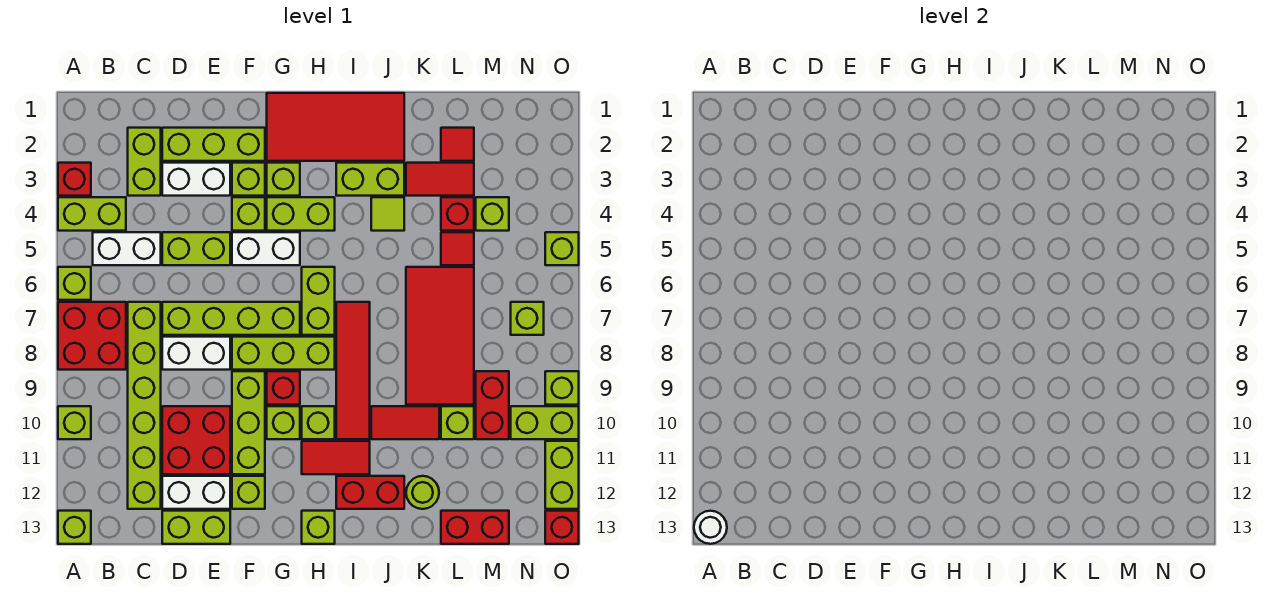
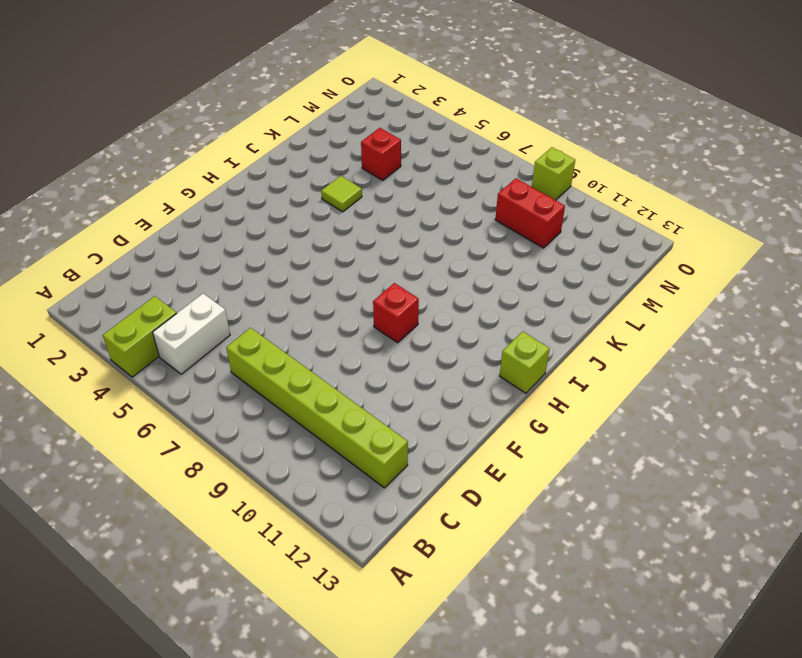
none -> red 1x1 brick [58,163,91,196]
none -> lime 1x1 brick [58,267,91,300]
none -> red 2x2 brick [58,302,126,370]
none -> lime 1x1 brick [58,406,91,439]

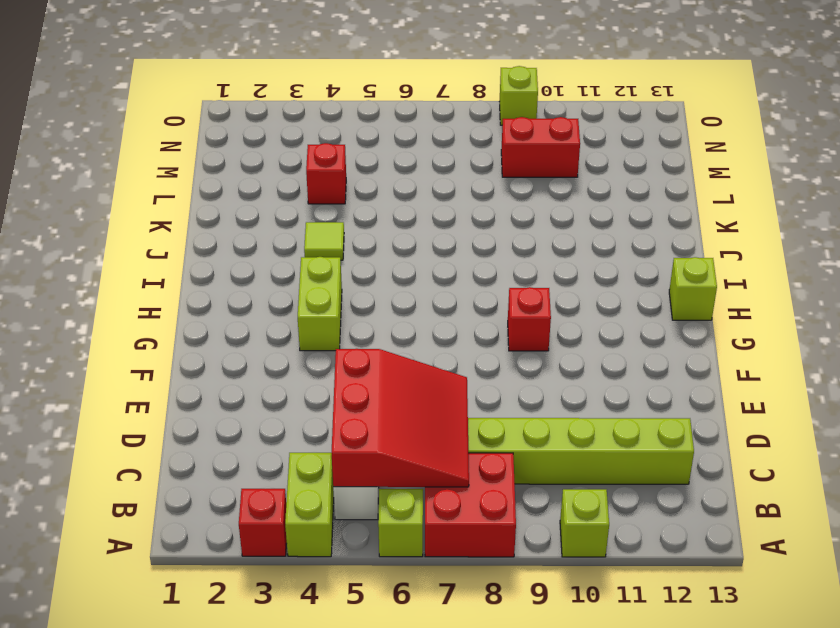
red 3x3 slope [331,349,469,487] -> none
none -> lime 1x1 brick [58,511,91,544]
none -> lime 1x2 brick [128,128,161,196]
none -> lime 1x3 brick [162,128,265,161]
none -> white 1x2 brick [162,163,230,196]

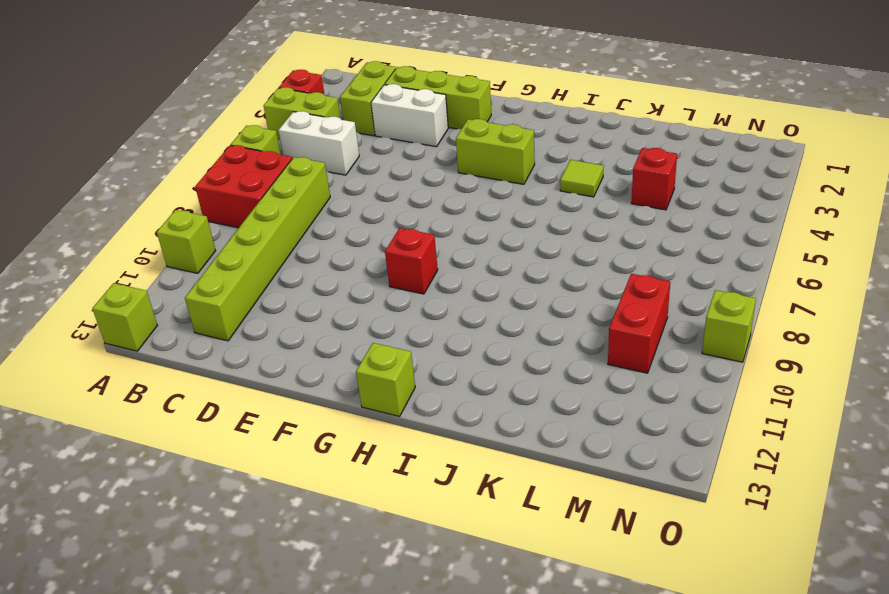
none -> lime 1x2 brick [162,232,230,265]
none -> lime 1x4 brick [162,302,300,335]
none -> white 1x2 brick [162,337,230,370]
none -> red 2x2 brick [162,406,230,474]

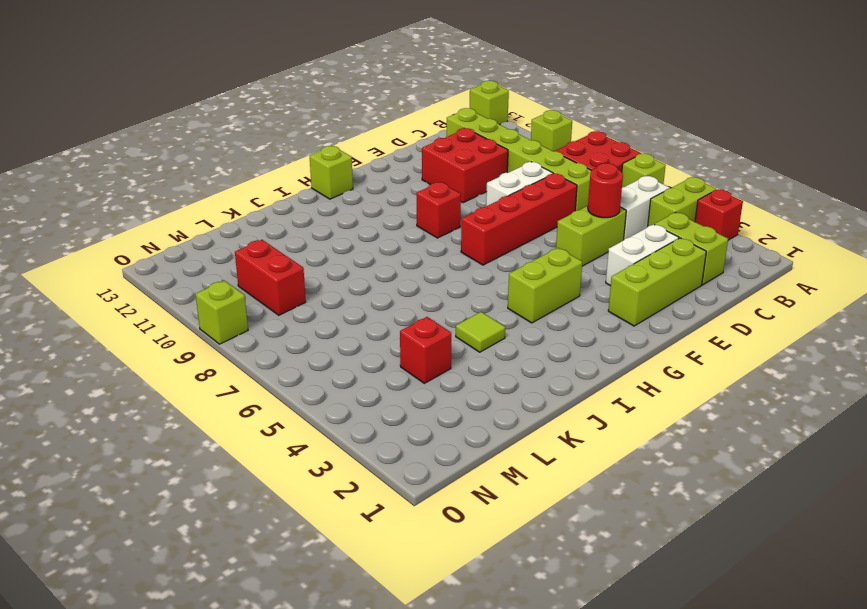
red 1x1 round brick [588,163,623,218] -> none
red 1x4 brick [461,174,577,265] -> lime 1x4 brick [162,302,300,335]
none -> white 1x2 brick [162,476,230,509]
none -> lime 1x2 brick [162,511,230,544]
none -> lime 1x1 brick [232,163,265,196]
none -> lime 1x1 brick [232,197,265,231]

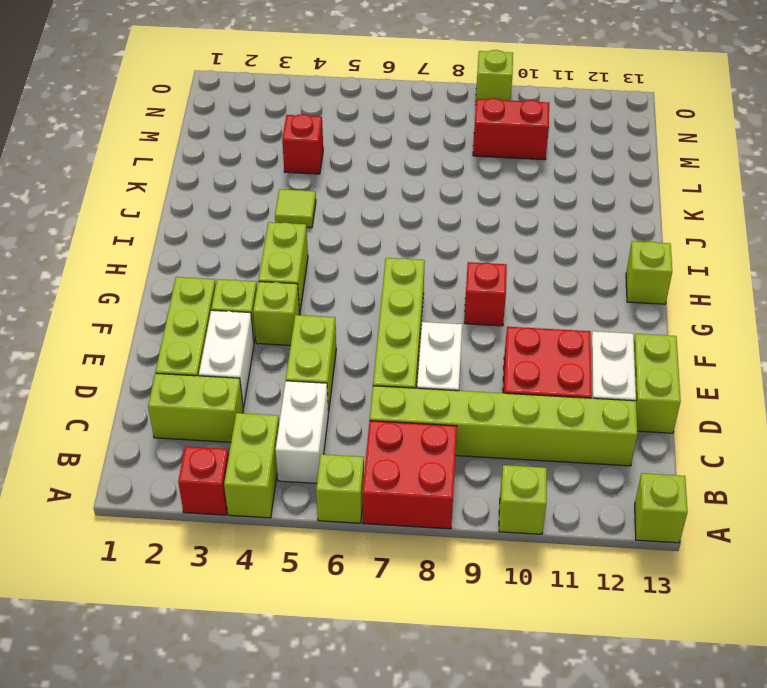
none -> white 1x2 brick [232,232,300,265]
none -> lime 1x3 brick [232,337,335,370]
none -> lime 1x3 brick [232,371,265,474]
none -> lime 1x1 brick [232,476,265,509]

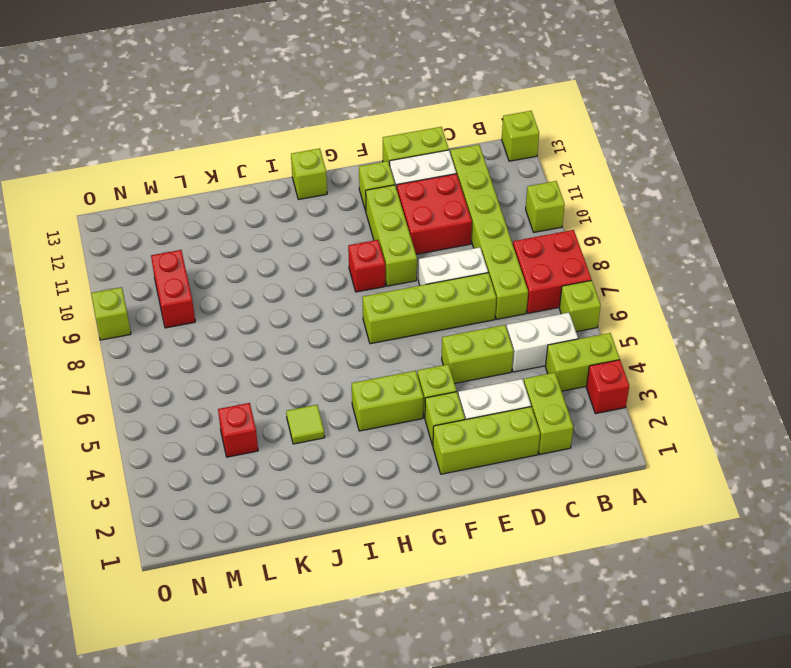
none -> white 1x2 brick [232,232,300,265]
none -> lime 1x3 brick [232,337,335,370]
none -> red 2x4 tile [267,93,404,161]
none -> lime 1x1 brick [267,163,300,196]

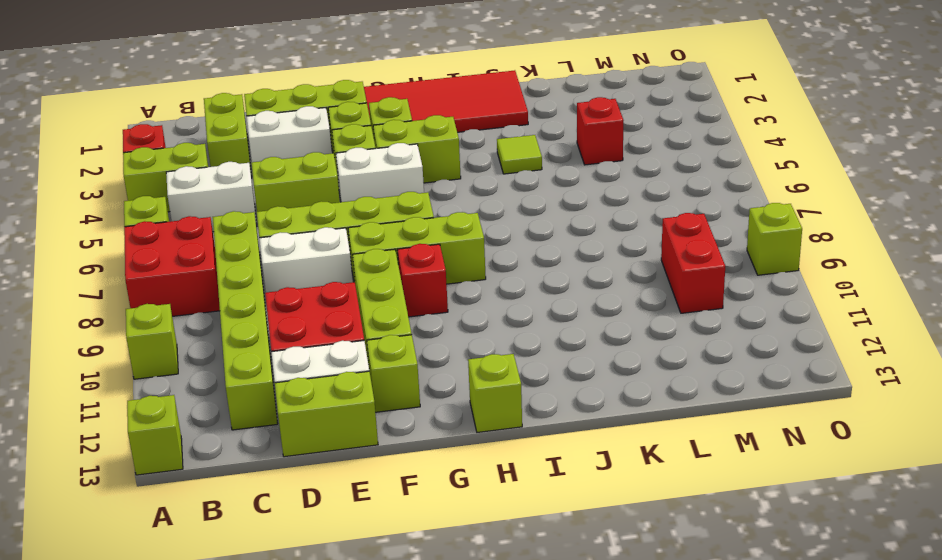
none -> lime 1x1 brick [267,406,300,439]
none -> lime 1x2 brick [302,267,335,335]
none -> lime 1x1 brick [302,406,335,439]
none -> red 1x2 tile [302,441,370,474]

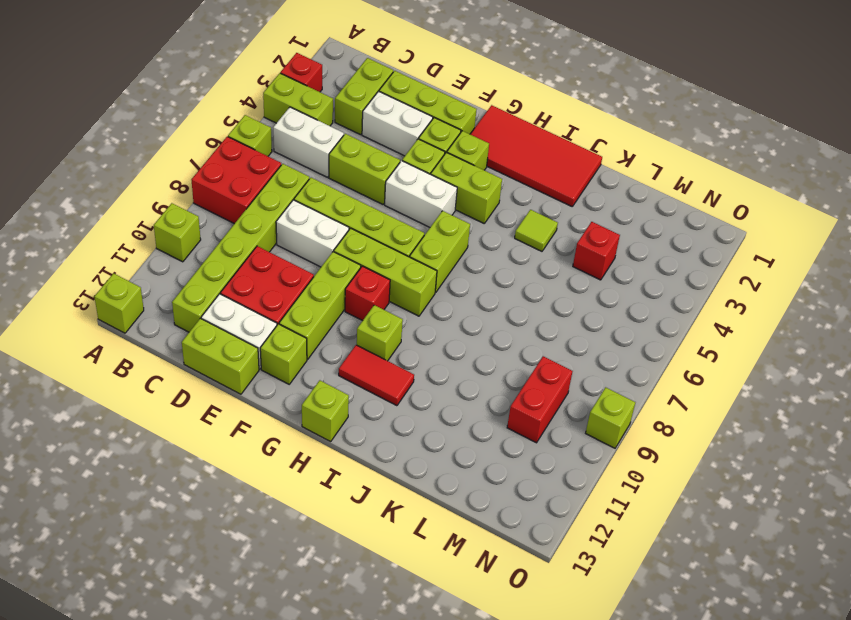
none -> lime 1x1 brick [267,406,300,439]
none -> lime 1x2 brick [336,163,404,196]
none -> red 1x4 tile [336,302,370,439]
none -> red 1x2 brick [336,476,404,509]

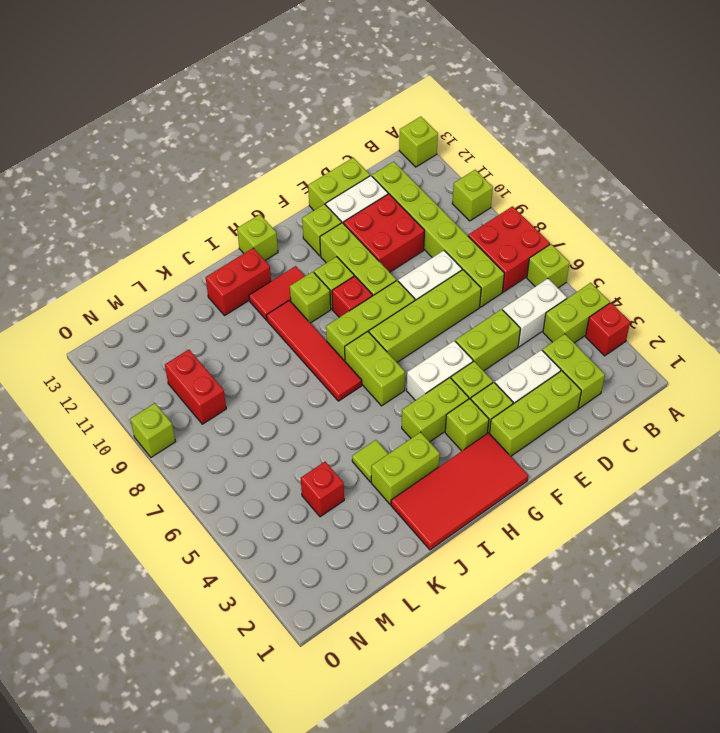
none -> red 1x2 tile [371,406,439,439]
none -> red 1x2 tile [406,163,474,196]
none -> red 2x4 tile [406,267,474,405]
none -> lime 1x1 round brick [406,476,439,509]

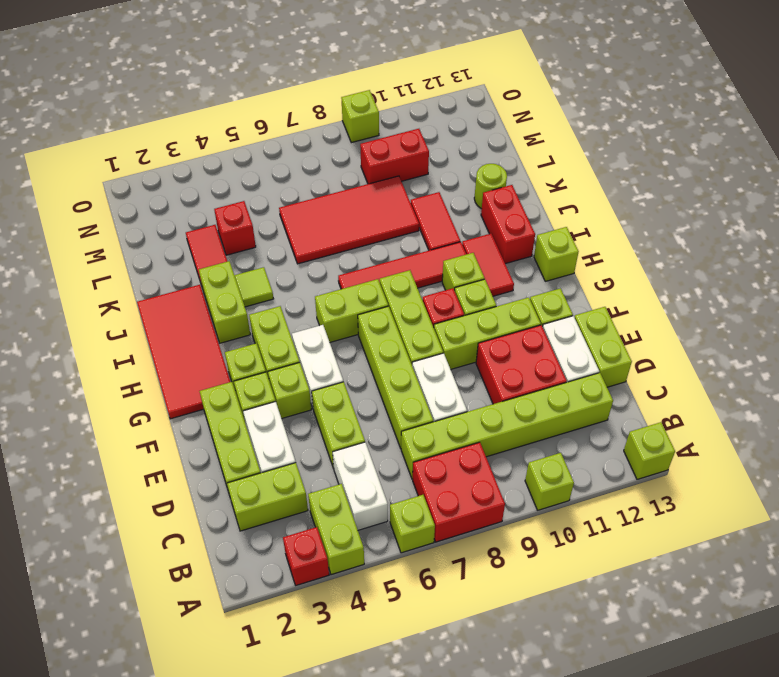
none -> red 1x1 tile [441,128,474,161]
none -> red 1x1 tile [441,232,474,265]
none -> lime 1x1 brick [441,406,474,439]
none -> red 1x2 brick [441,511,509,544]

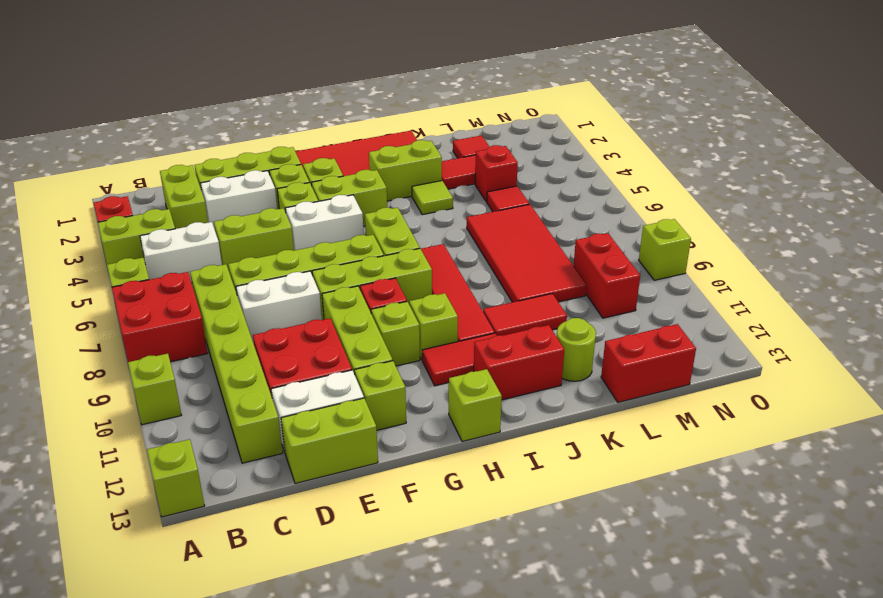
none -> lime 1x1 brick [441,406,474,439]
none -> lime 1x1 brick [476,197,509,231]
none -> lime 1x1 brick [511,302,544,335]
none -> lime 1x2 brick [511,406,579,439]

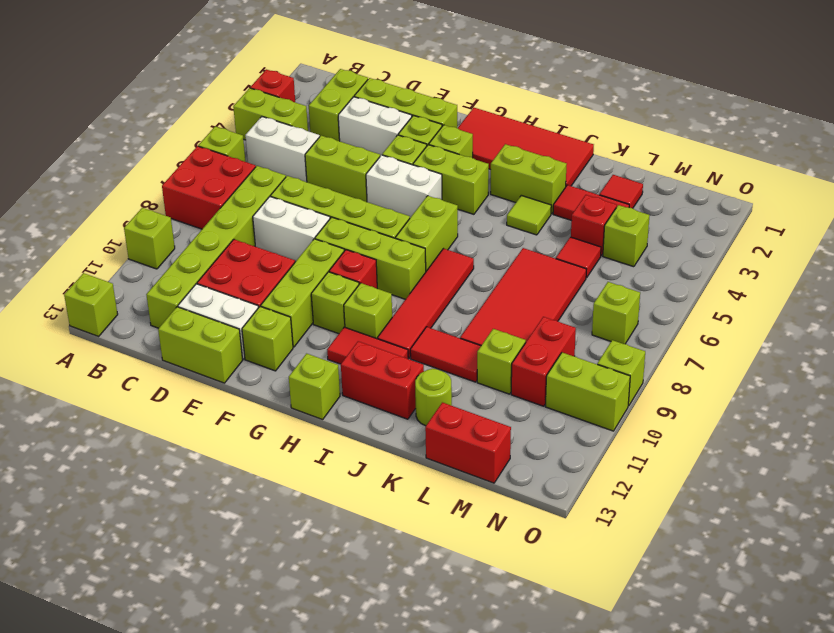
none -> lime 1x1 brick [545,232,579,265]
none -> lime 1x2 brick [545,441,579,509]
none -> red 1x1 brick [545,511,579,544]
none -> white 1x1 round brick [694,511,727,544]

